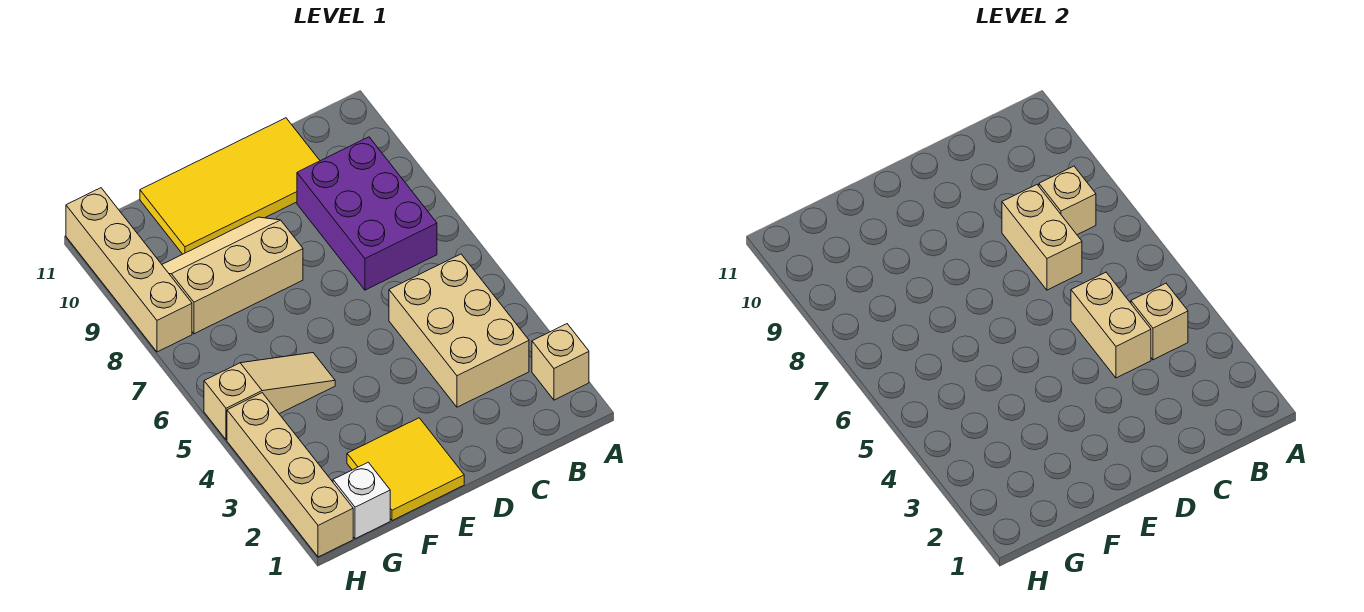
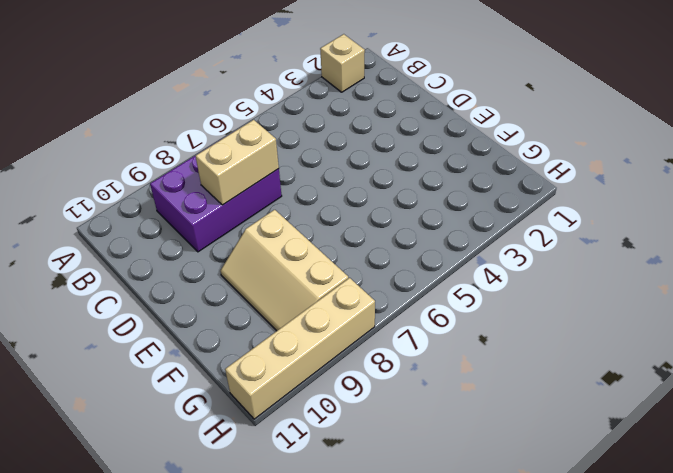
none -> tan 2x3 brick [389,254,529,407]
none -> yellow 2x4 tile [140,118,320,254]
none -> yellow 2x2 tile [347,418,464,521]

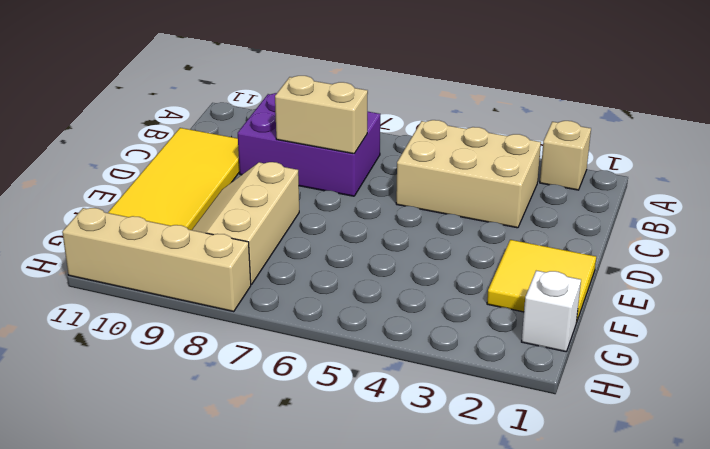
none -> tan 1x3 slope [204,353,335,440]
none -> tan 1x4 brick [227,393,353,557]
none -> tan 1x1 brick [1131,283,1188,360]

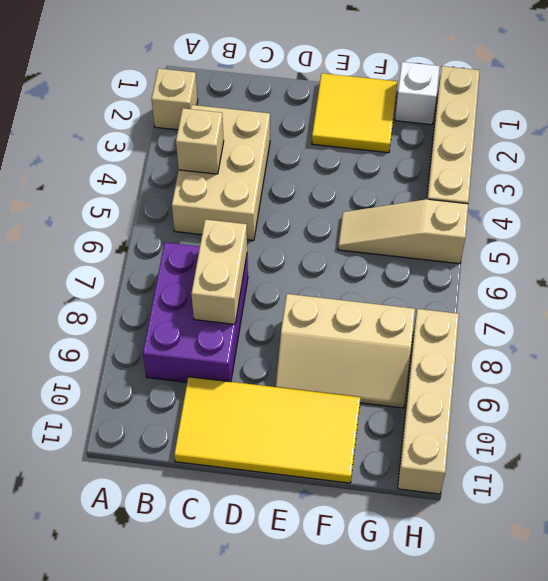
none -> tan 1x1 brick [1039,166,1096,235]
none -> tan 1x2 brick [1071,272,1151,378]

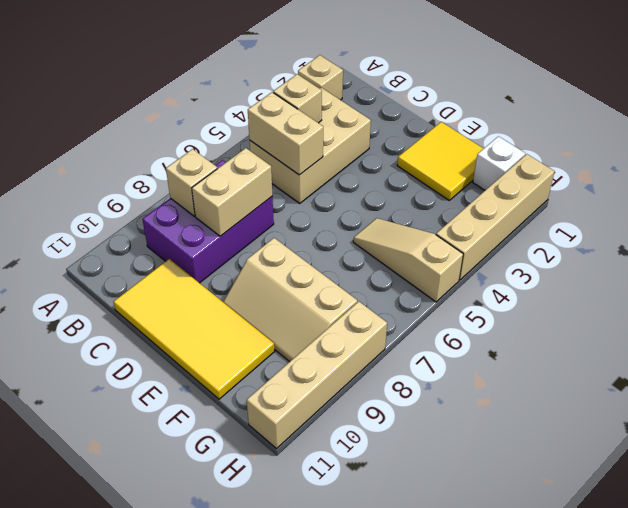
tan 1x2 brick [248,92,323,175] -> tan 1x2 brick turned to [1071,272,1151,378]

